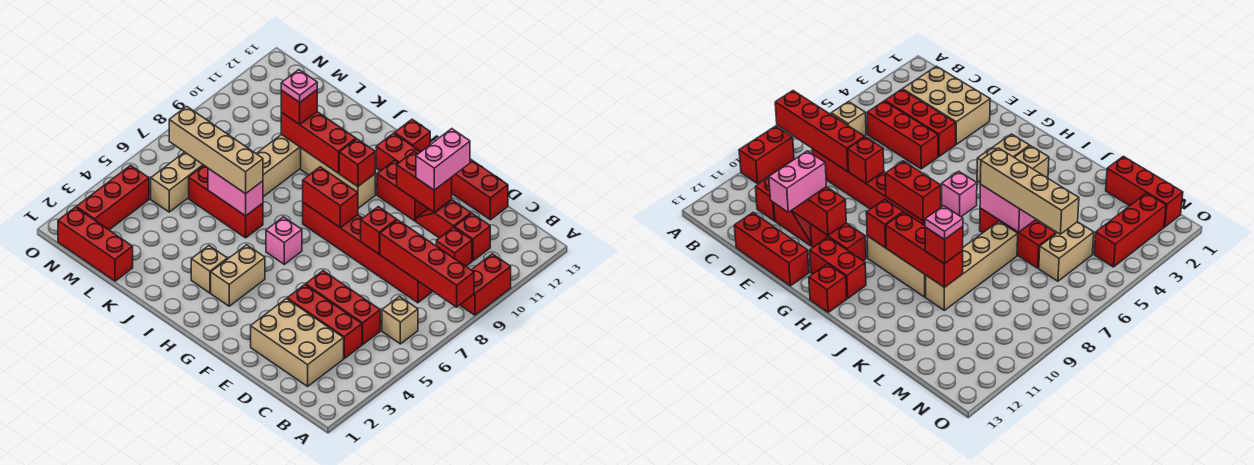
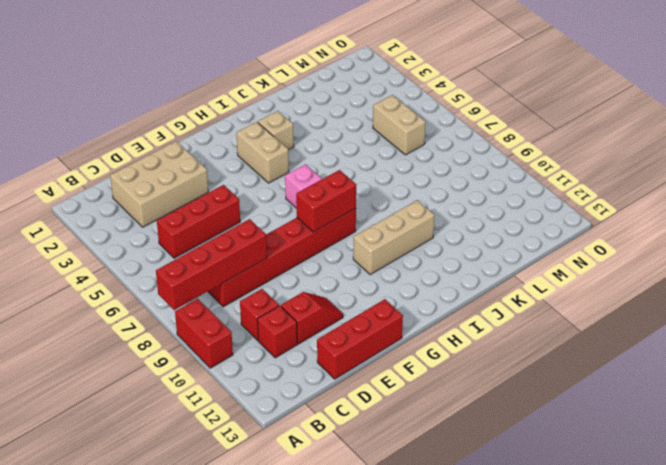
none -> tan 1x1 brick [382,296,418,344]
none -> red 1x3 brick [287,285,362,358]
none -> red 1x2 brick [377,160,428,221]
none -> red 1x2 brick [376,133,421,171]

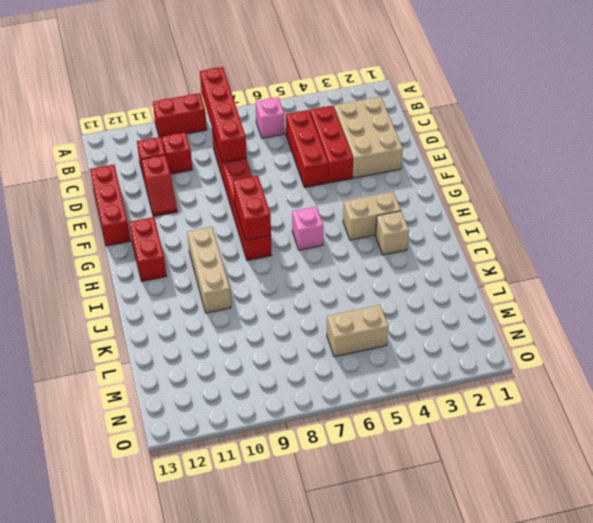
pink 1x1 brick [256,97,285,138] -> tan 1x1 brick [382,296,418,344]
none -> red 1x2 brick [377,160,428,221]
none -> red 1x1 brick [395,119,430,151]
none -> red 1x3 brick [189,166,263,238]
none -> tan 1x4 brick [256,134,301,197]

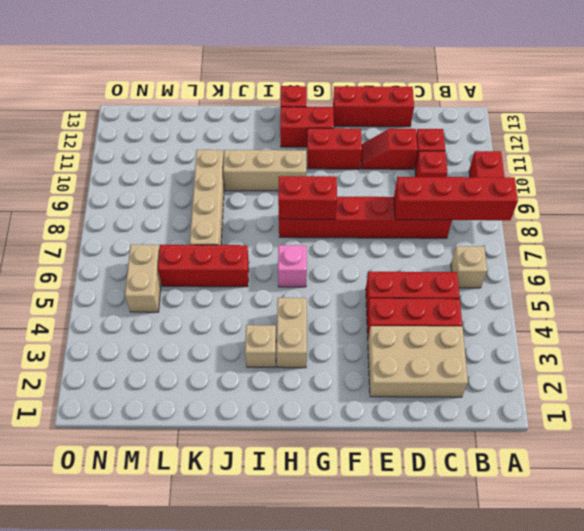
none -> red 1x3 brick [58,207,133,281]
none -> red 1x3 brick [76,165,149,230]
none -> red 1x1 brick [361,207,397,254]
none -> red 1x2 brick [397,152,452,212]

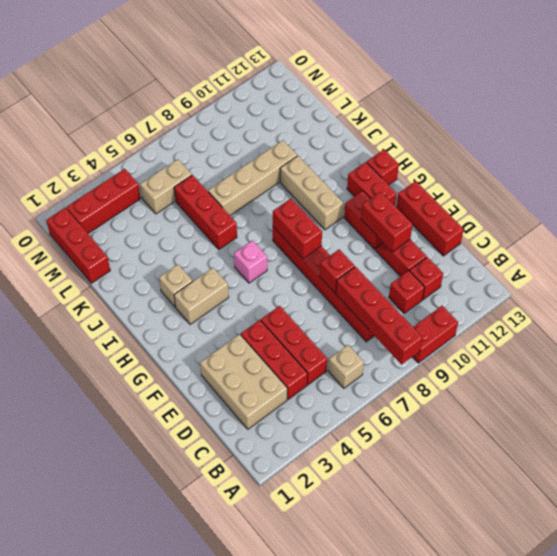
none -> red 1x1 brick [339,139,375,186]
none -> red 1x3 brick [281,112,356,173]
none -> pink 1x2 brick [208,168,263,216]
none -> pink 1x2 brick [416,129,470,190]

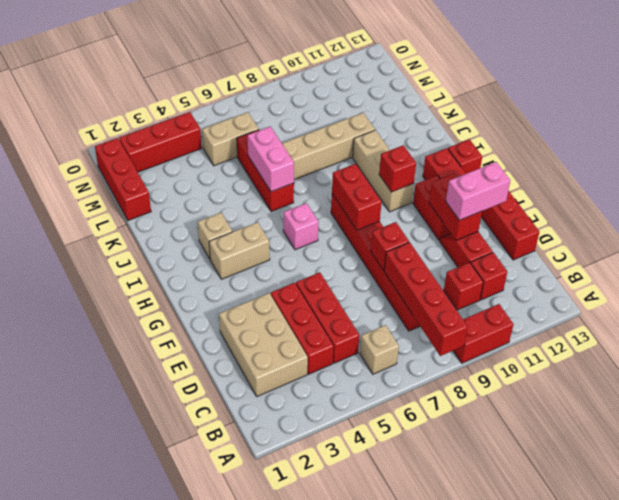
none -> red 1x3 brick [281,112,356,173]
none -> tan 1x4 brick [169,106,263,194]
none -> red 1x1 brick [281,90,317,124]
none -> pink 1x1 plate [281,70,317,102]

